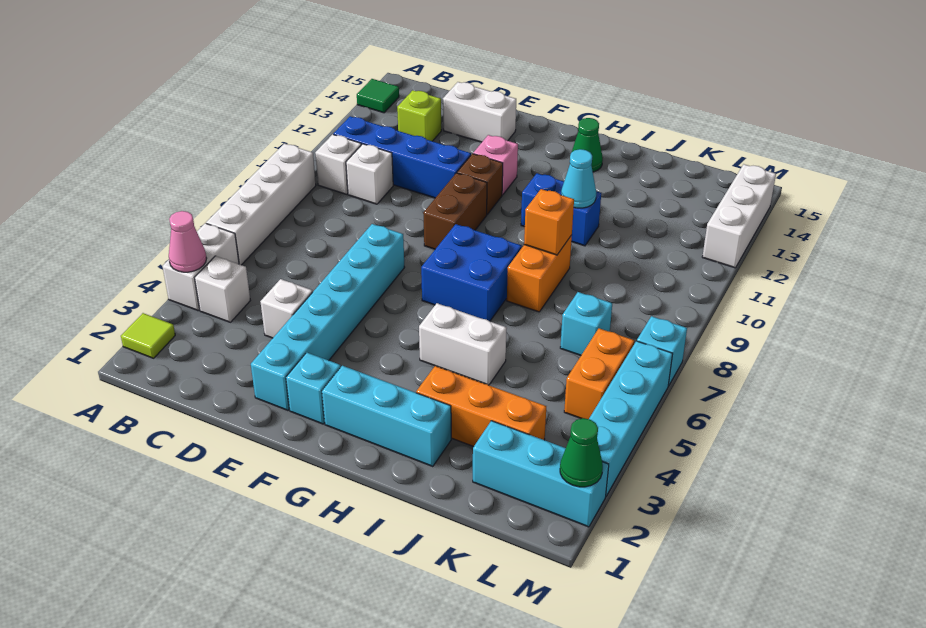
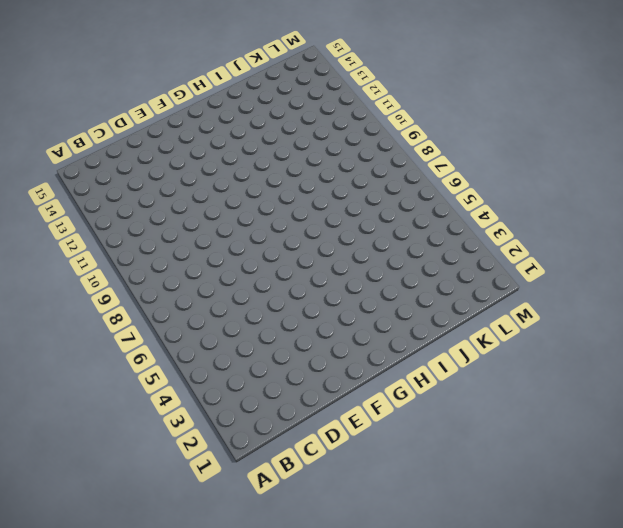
none -> lime 1x1 tile [121,313,175,358]
none -> white 1x2 brick [162,223,239,311]
none -> white 1x4 brick [206,144,316,265]
none -> green 1x1 tile [357,79,399,113]

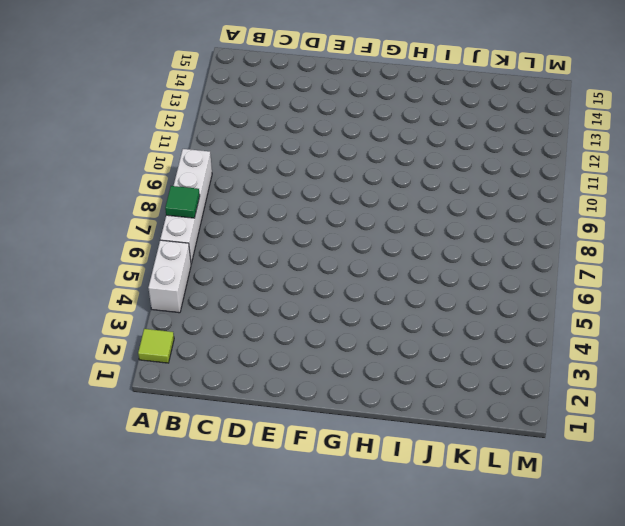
green 1x1 tile [165,186,200,218] -> green 1x1 tile moved to [357,79,399,113]
none -> white 1x1 brick [195,256,250,322]
none -> white 1x1 brick [315,134,361,194]
none -> blue 1x4 brick [333,116,471,198]
none -> white 1x1 brick [346,144,393,204]

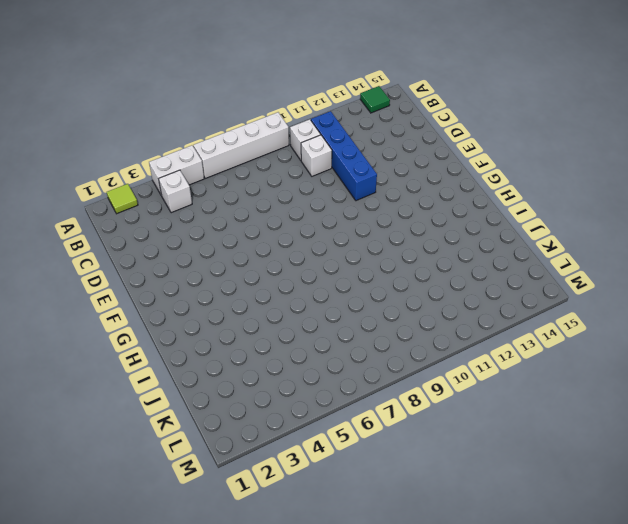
none -> lime 1x1 brick [397,90,441,141]
none -> white 1x1 brick [260,279,312,338]
none -> white 1x2 brick [443,82,516,142]
none -> cyan 1x6 brick [251,224,405,410]

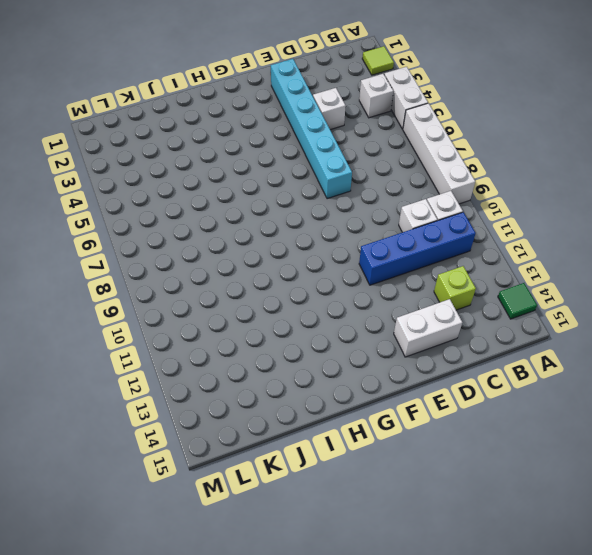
none -> cyan 1x1 brick [286,353,341,424]
none -> brown 1x2 brick [423,173,487,249]
none -> brown 1x1 brick [457,154,503,214]
none -> pink 1x1 brick [473,135,518,195]

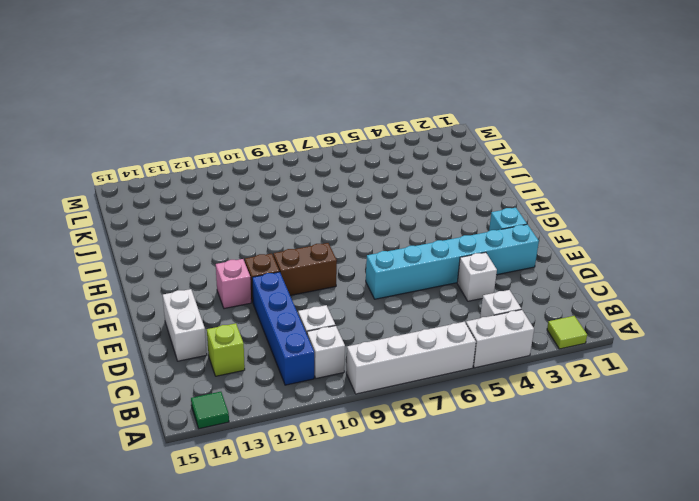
none -> cyan 1x3 brick [322,366,451,467]
none -> blue 2x2 brick [421,224,522,321]
none -> white 1x2 brick [419,303,507,385]
none -> blue 1x2 brick [521,173,601,246]

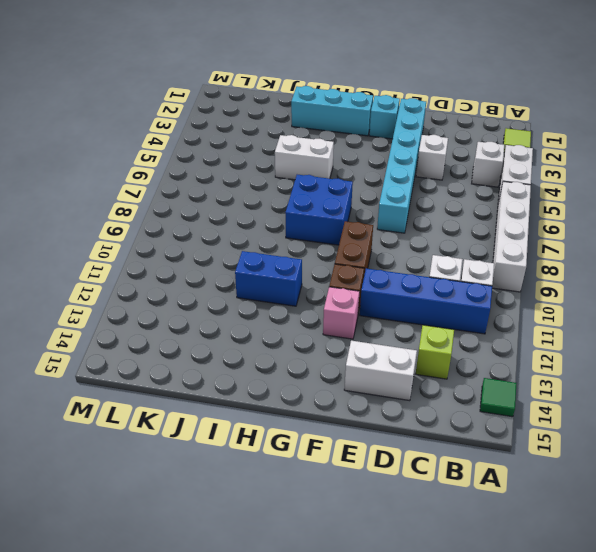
none -> green 1x1 cone [572,118,603,172]
none -> orange 1x3 brick [416,366,546,447]
none -> orange 1x2 brick [507,235,572,312]
none -> cyan 1x3 brick [473,421,609,527]

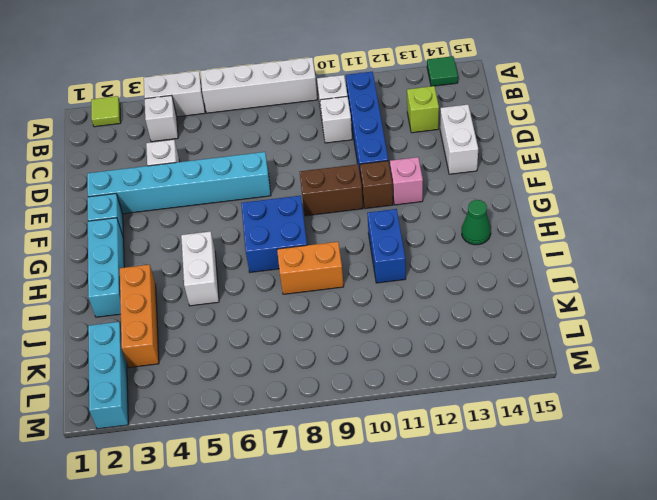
none -> cyan 1x1 brick [560,292,612,356]
none -> orange 1x2 brick [564,328,634,419]
none -> cyan 1x4 brick [589,341,673,496]
none -> cyan 1x1 brick [637,316,687,386]

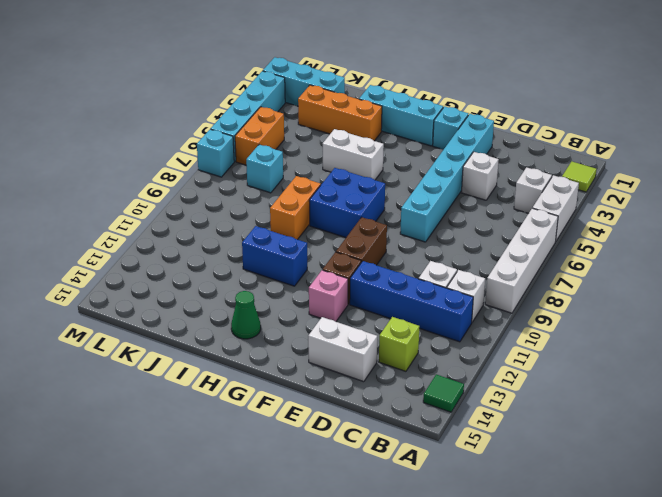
none -> white 1x3 brick [702,164,776,268]
none -> pink 1x1 cone [169,211,207,272]
none -> orange 1x1 brick [524,189,574,255]
none -> cyan 1x1 cone [561,149,596,208]

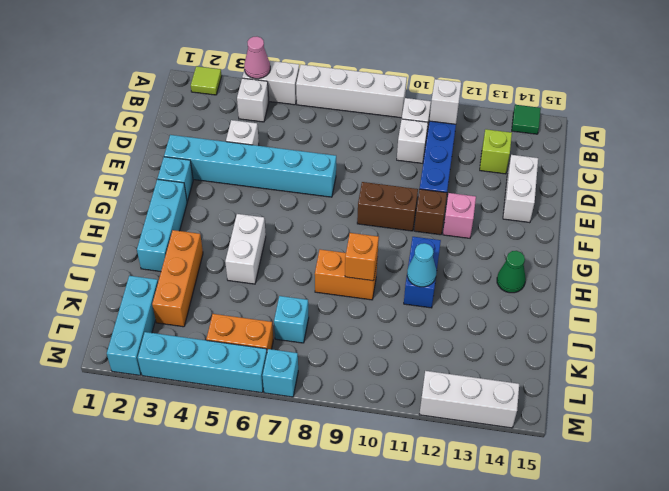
white 1x1 brick [430,79,461,124] -> none
none -> blue 2x2 brick [421,224,522,321]
none -> green 1x1 cone [560,418,603,487]

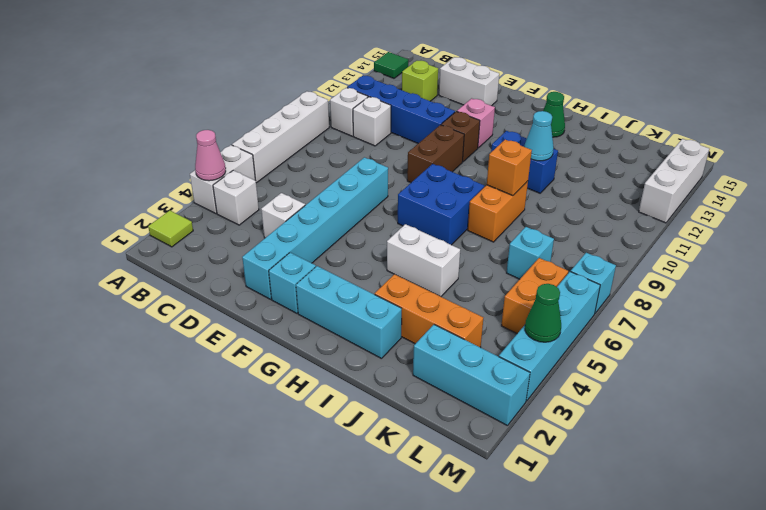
green 1x1 cone [525,284,561,342] -> green 1x1 cone moved to [560,418,603,487]

